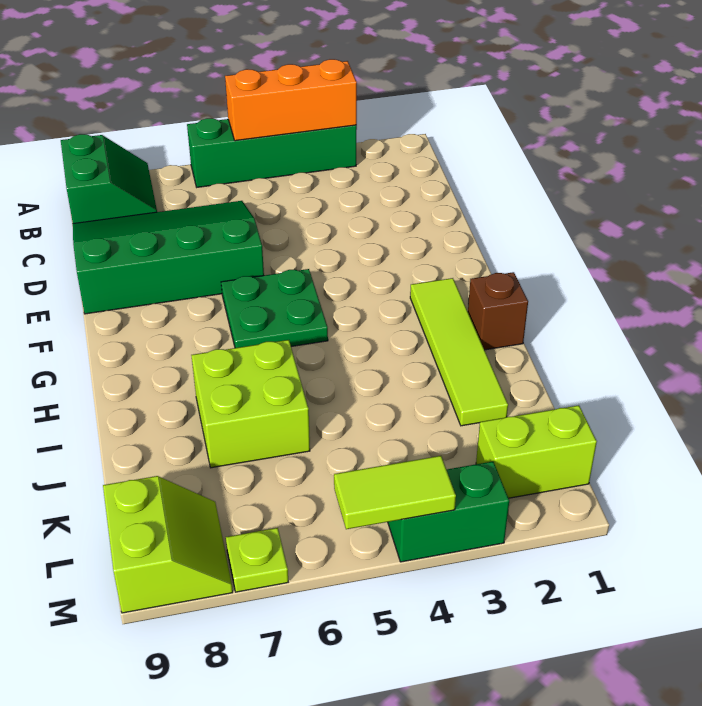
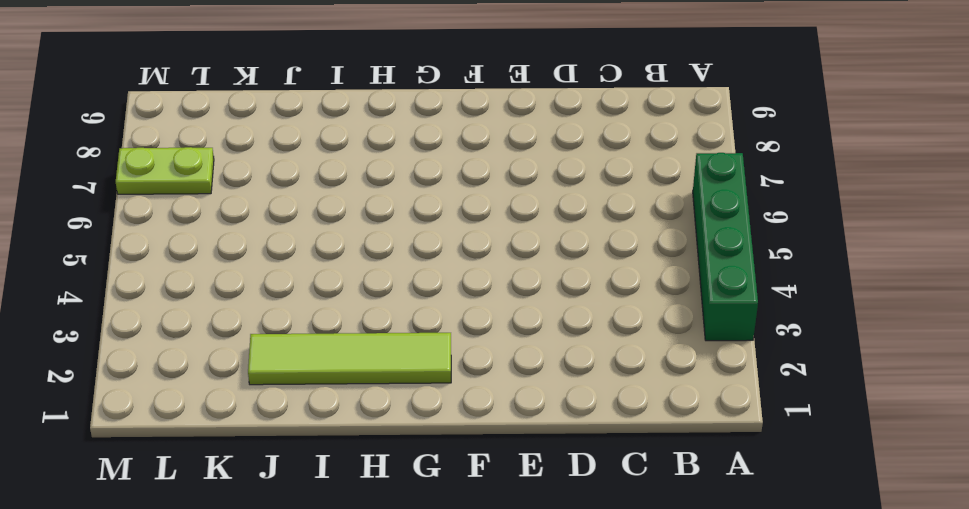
lime 1x2 plate [116,147,214,194] -> lime 1x1 plate [226,528,288,592]
none -> green 2x2 slope [61,134,157,224]
none -> green 3x4 slope [73,201,264,314]
none -> green 2x2 plate [221,269,328,348]

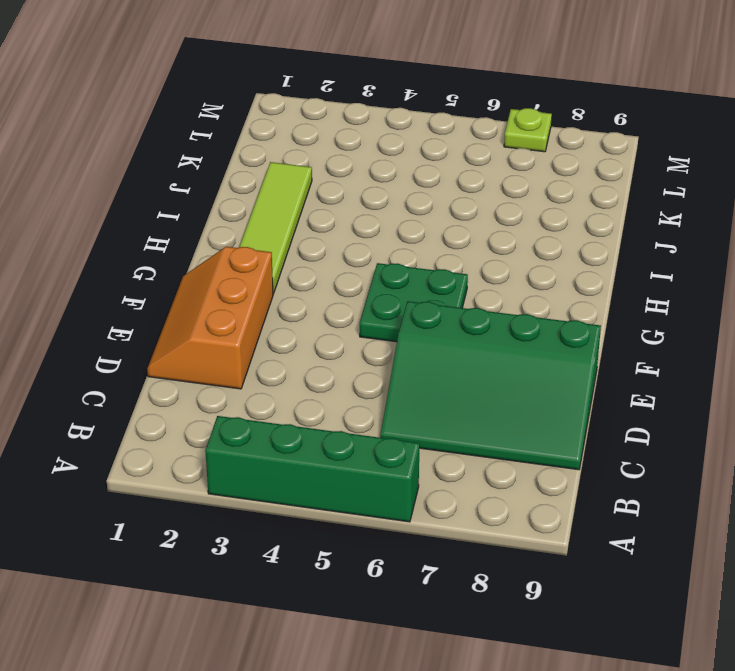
orange 2x3 slope [147,247,273,389] -> none
none -> green 2x2 slope [61,134,157,224]
none -> brown 1x1 brick [468,272,528,350]
none -> lime 2x2 brick [191,340,310,468]

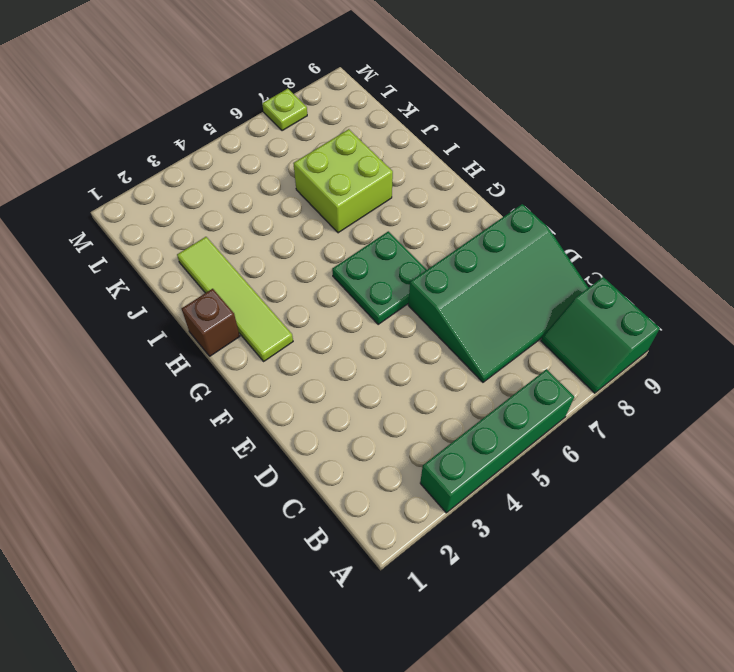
none -> lime 1x2 brick [476,405,597,498]
none -> lime 2x2 slope [103,476,233,613]
none -> green 1x2 brick [388,462,509,562]

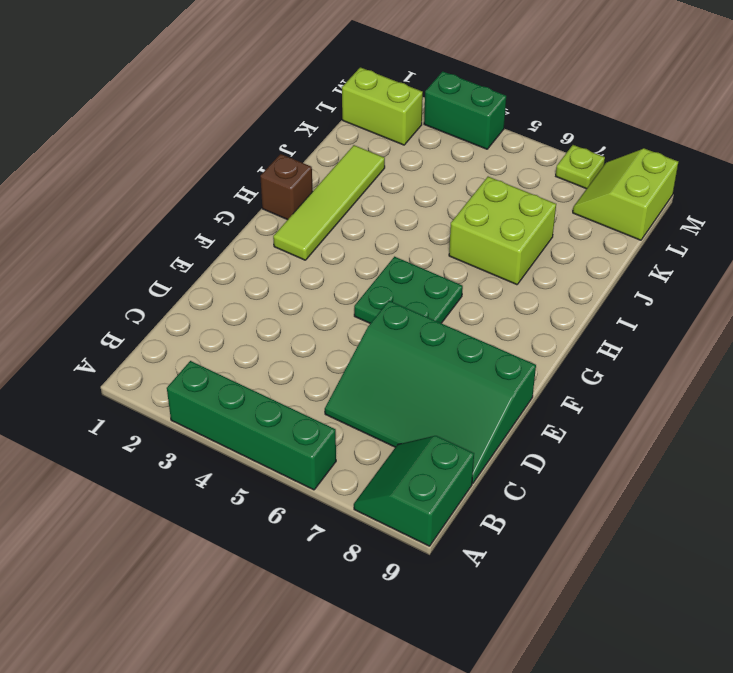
none -> orange 1x3 brick [225,59,357,141]
none -> lime 1x2 tile [334,456,456,529]

